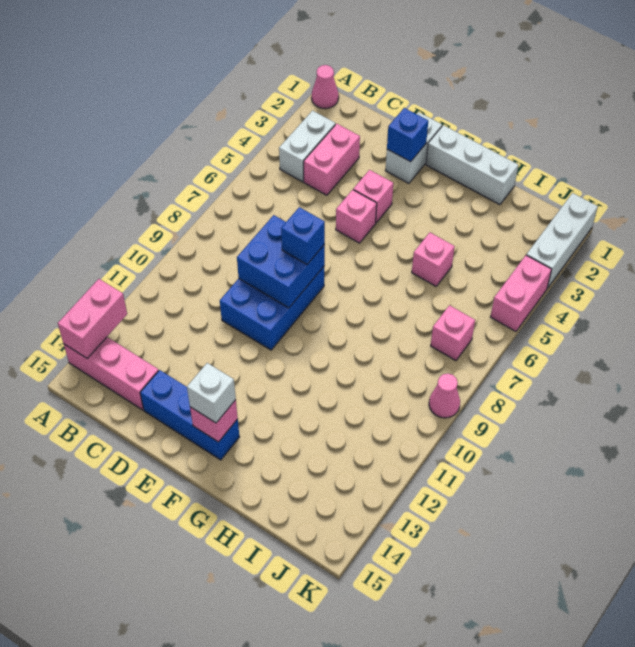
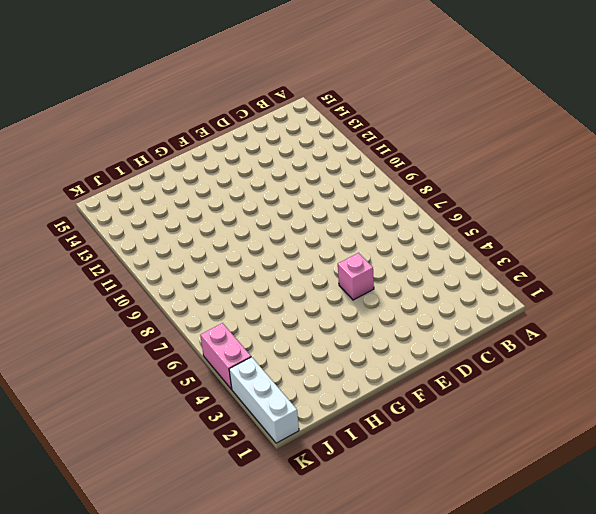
none -> pink 1x1 cone [312,65,339,109]
none -> pink 1x3 brick [64,337,159,410]
none -> white 1x2 brick [279,111,335,182]

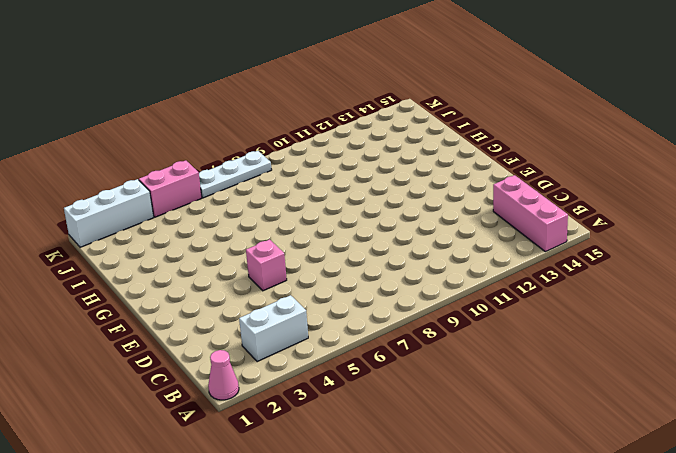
white 1x3 plate [199,151,272,198] -> none
none -> pink 1x2 brick [304,124,360,195]
none -> blue 2x3 brick [220,267,324,350]
none -> blue 1x3 brick [140,370,239,460]

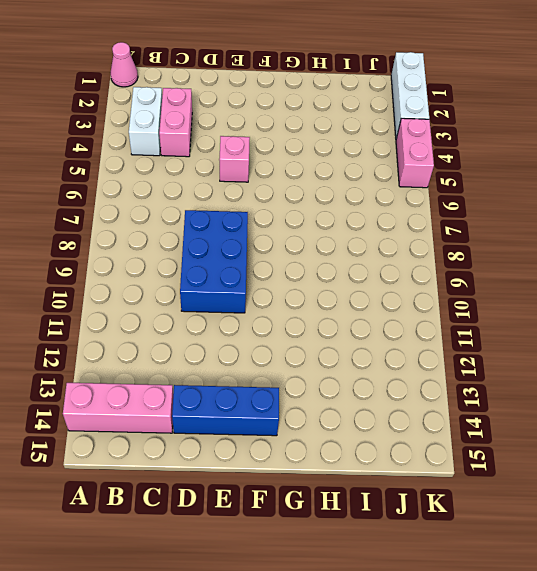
none -> white 1x2 brick [385,112,442,183]
none -> pink 1x1 brick [353,170,393,223]
none -> white 1x3 brick [426,125,518,205]

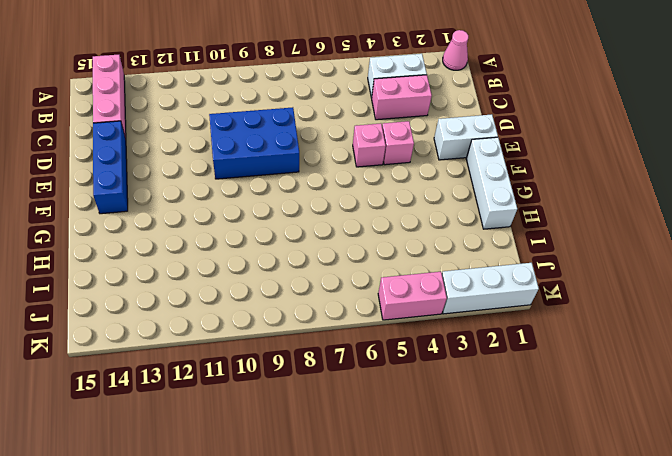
none -> pink 1x1 brick [412,232,455,286]
none -> pink 1x1 brick [431,305,475,361]
none -> pink 1x1 cone [429,374,460,418]

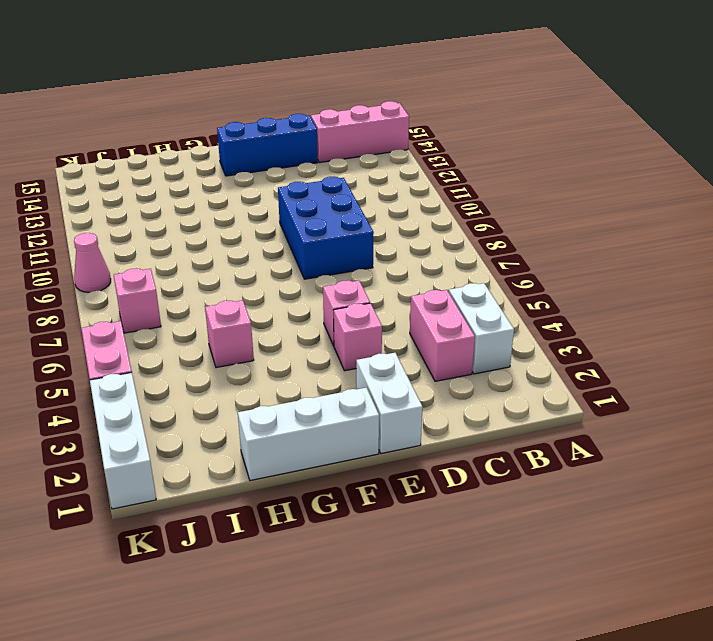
none -> pink 1x1 cone [312,65,339,109]
none -> pink 1x2 brick [58,279,127,359]
none -> blue 2x2 brick [237,215,325,308]

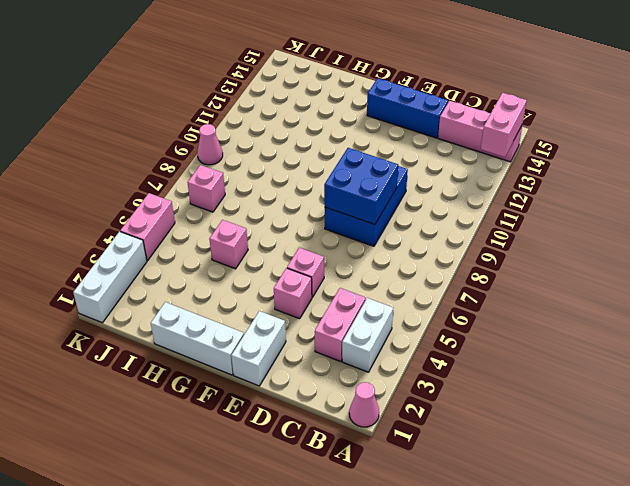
none -> blue 1x1 brick [387,108,428,162]
none -> pink 1x1 brick [190,400,238,442]
none -> blue 1x1 brick [281,207,325,264]

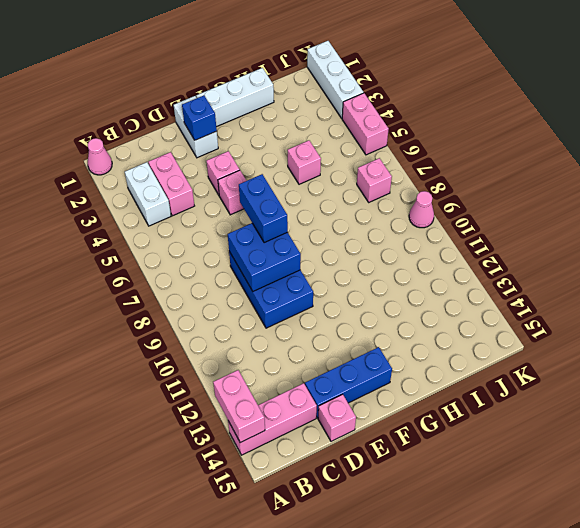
pink 1x1 brick [318,394,356,441] -> pink 1x1 brick moved to [190,400,238,442]
blue 1x2 brick [239,174,288,243] -> blue 1x1 brick [281,207,325,264]
none -> white 1x1 brick [187,363,236,423]

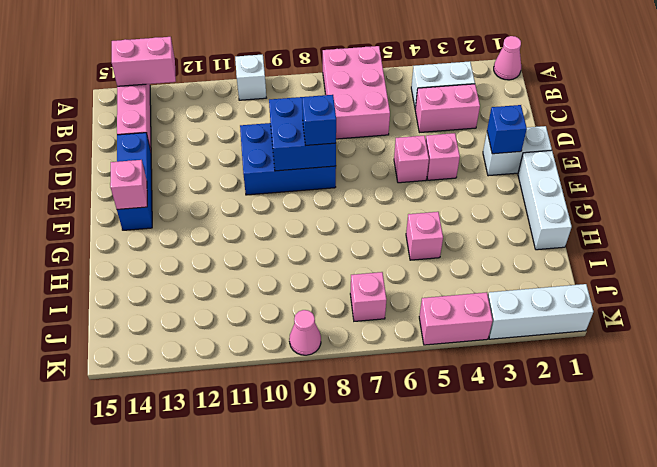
pink 2x3 brick [323,46,390,139] -> none
white 1x1 brick [235,54,266,100] -> white 1x1 brick moved to [187,363,236,423]

